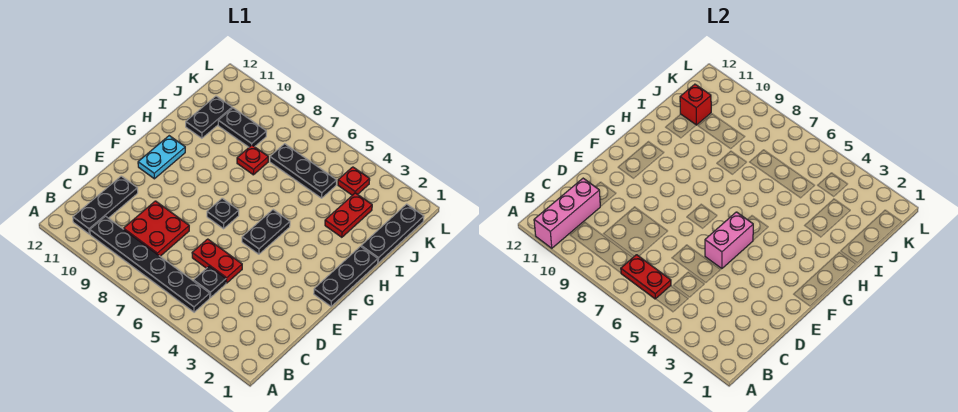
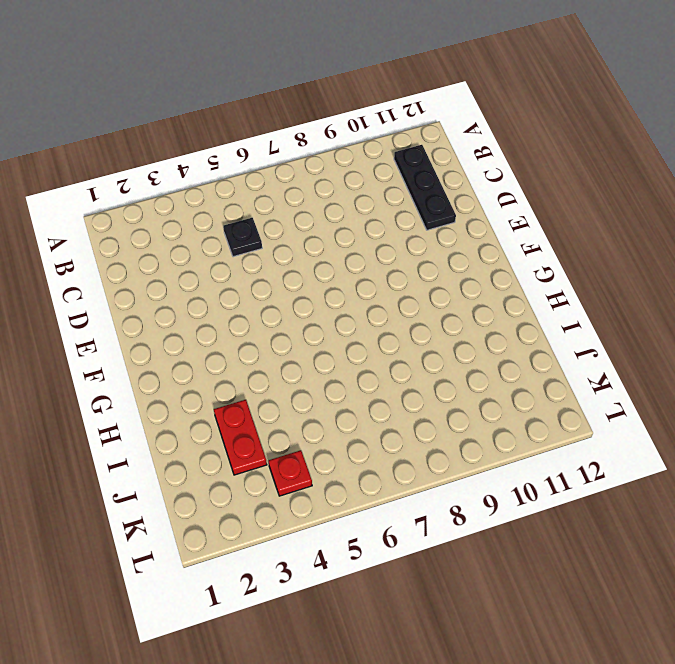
none -> black 1x6 plate [90,216,210,312]
none -> red 2x2 plate [124,201,189,256]
none -> red 1x2 plate [192,239,242,283]

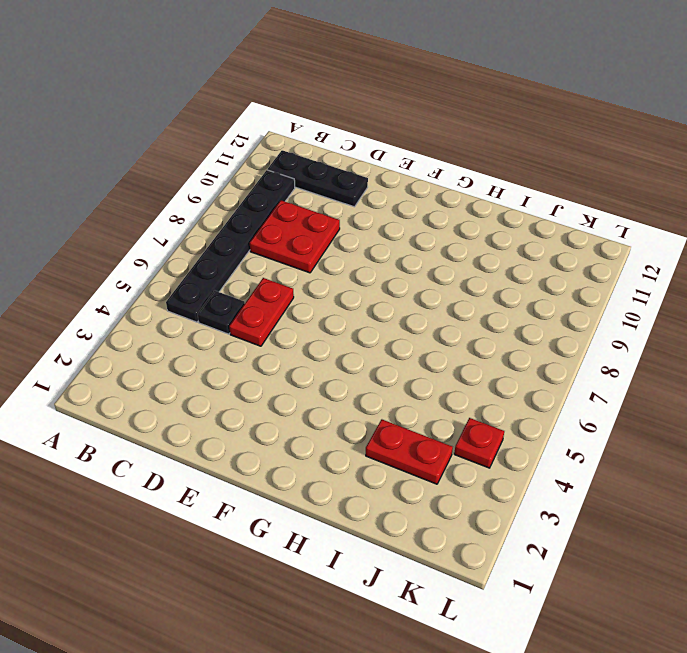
none -> black 1x3 plate [314,246,378,306]
none -> black 1x2 plate [242,210,290,254]
none -> black 1x1 plate [207,198,239,229]

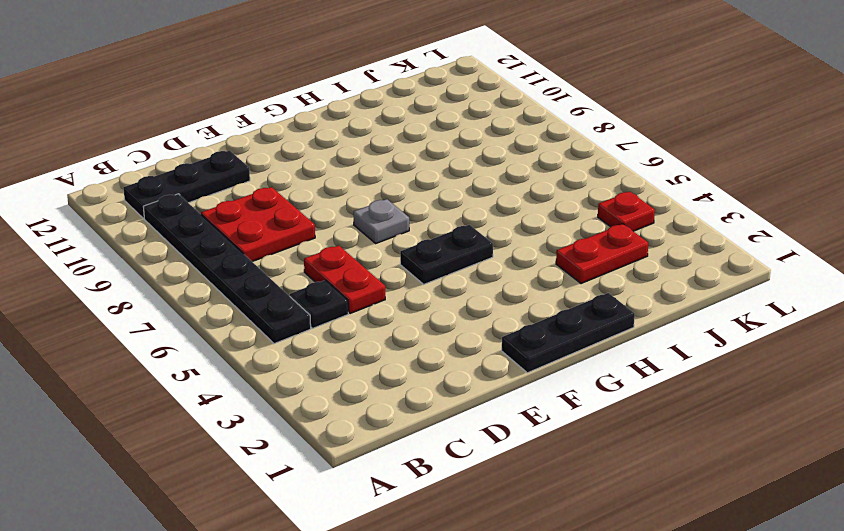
grey 1x1 plate [353,199,409,243] -> black 1x1 plate [207,198,239,229]
none -> cyan 1x2 plate [138,136,185,179]
none -> black 1x3 plate [361,204,424,263]
none -> red 1x1 plate [237,145,268,175]

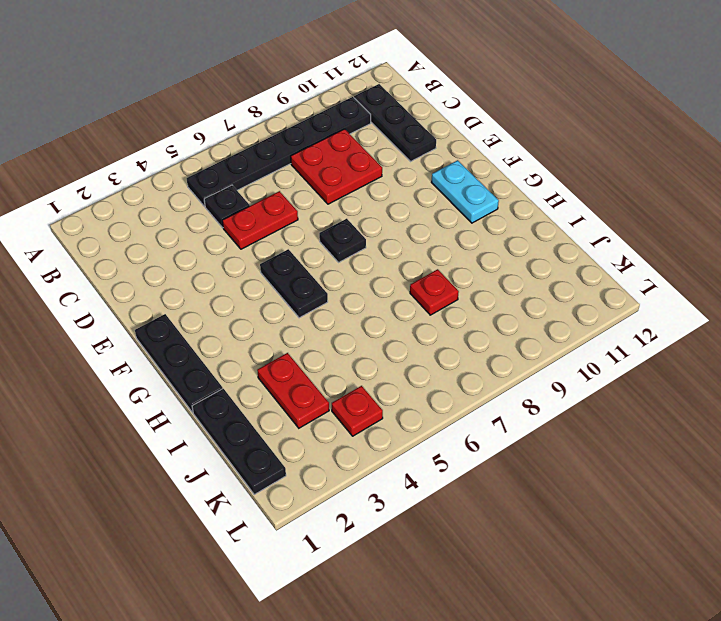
none -> black 1x2 plate [186,96,232,138]
none -> black 1x3 plate [270,144,337,198]
none -> black 1x2 plate [218,108,266,147]

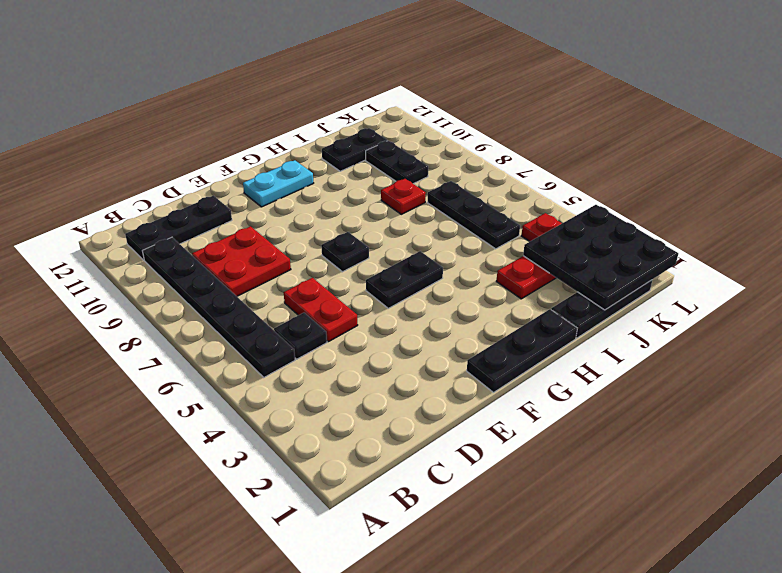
black 3x3 plate [523,205,678,310] -> none
none -> pink 1x3 brick [534,178,600,248]
none -> red 1x2 plate [621,255,671,299]
none -> pink 1x2 brick [705,212,753,269]

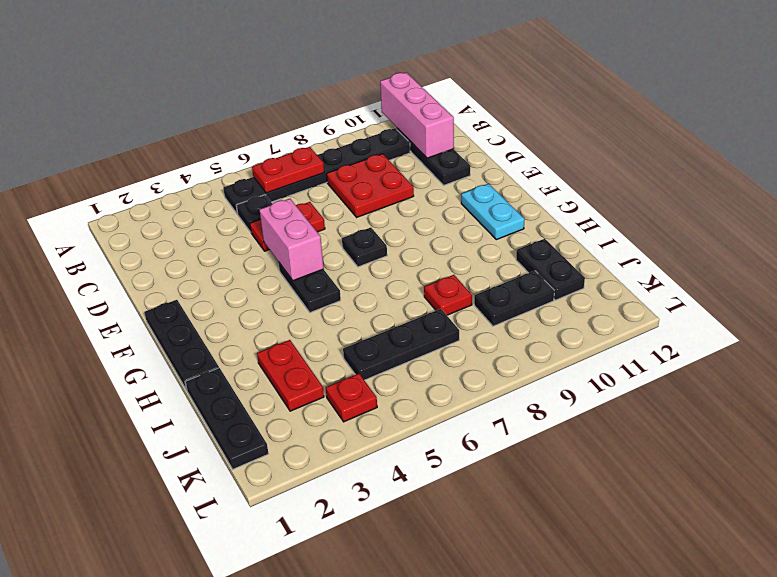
none -> red 1x1 brick [680,84,711,125]

